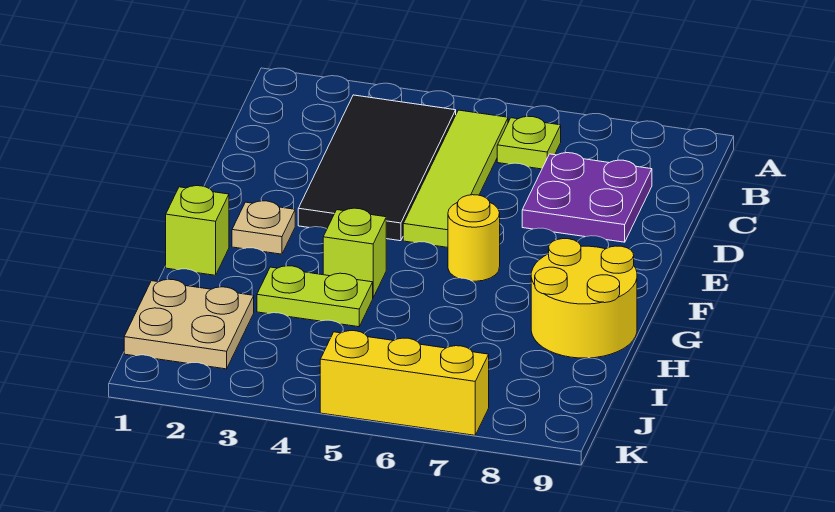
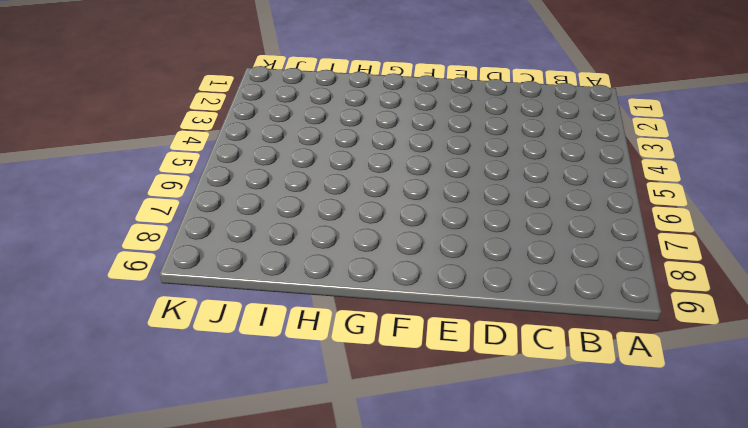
none -> black 2x4 tile [298,95,456,241]
none -> lime 1x4 tile [403,110,508,247]
none -> lime 1x1 plate [497,116,561,169]

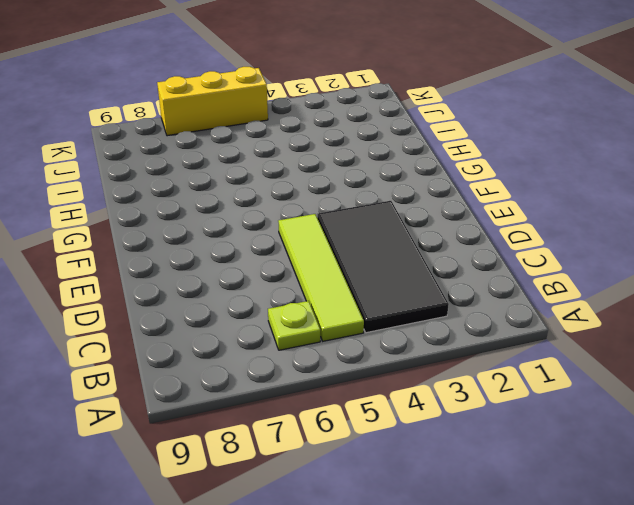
none -> purple 2x2 plate [522,153,652,242]
none -> tan 1x1 plate [232,201,295,254]
none -> yellow 1x1 round brick [448,195,500,281]

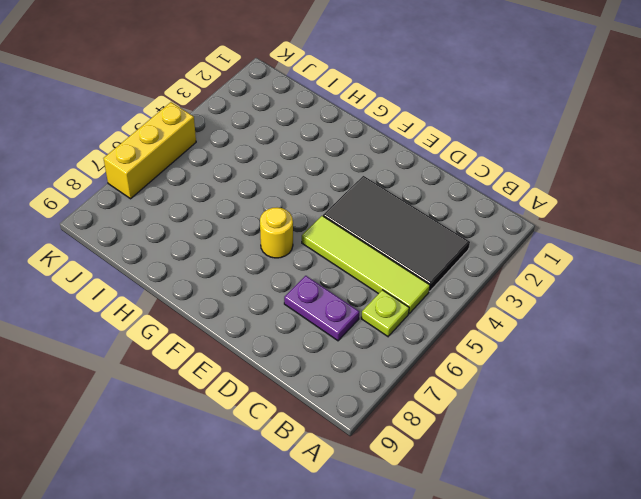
purple 1x2 plate [284,276,359,341] -> purple 2x2 plate [522,153,652,242]
none -> tan 1x1 plate [232,201,295,254]
none -> lime 1x1 brick [166,186,229,275]
none -> lime 1x1 brick [323,208,386,297]

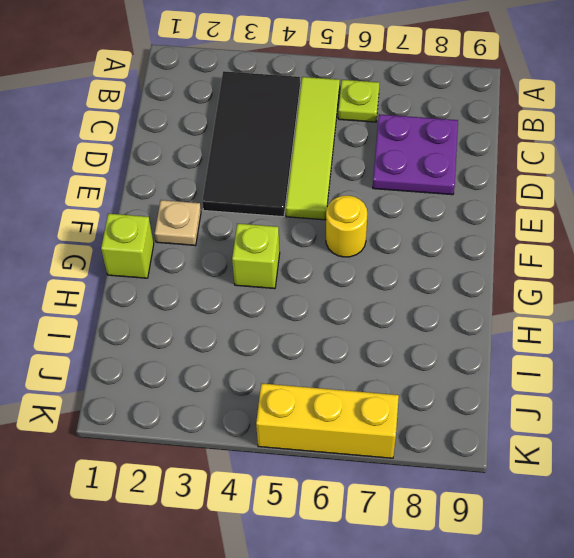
none -> yellow 2x2 round brick [531,239,637,358]
none -> lime 1x2 plate [257,266,373,327]
none -> tan 2x2 plate [124,279,254,369]

